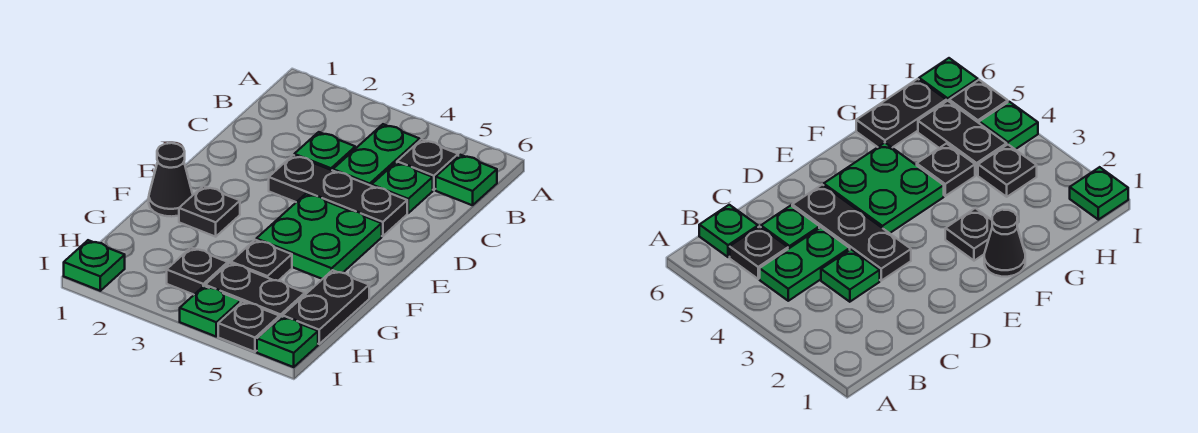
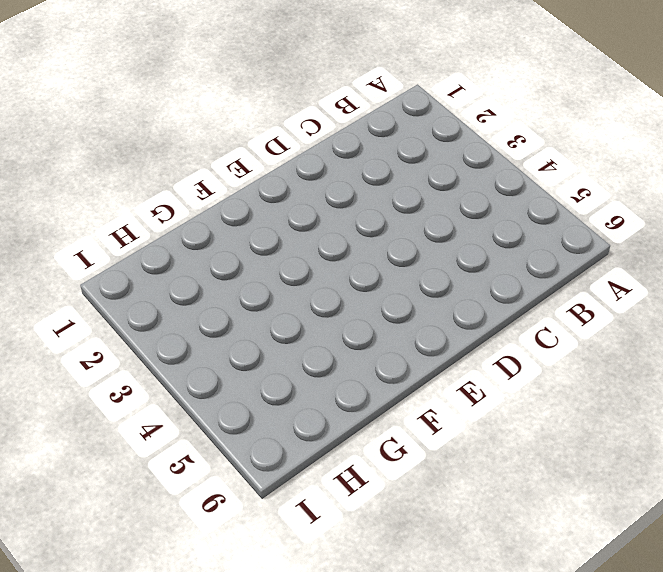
none -> green 1x2 plate [333,124,420,186]
none -> black 1x1 plate [397,139,458,190]
none -> green 1x1 plate [436,155,497,205]

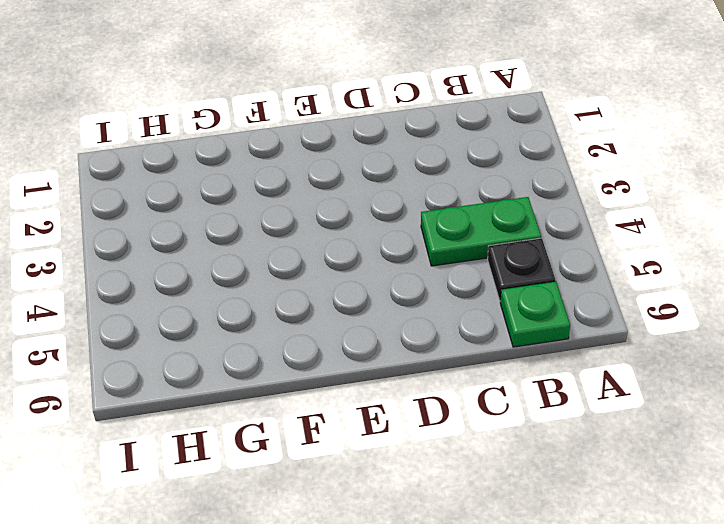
none -> green 1x1 plate [294,132,355,171]
none -> green 1x1 plate [372,163,433,213]
none -> black 1x3 plate [269,155,407,236]

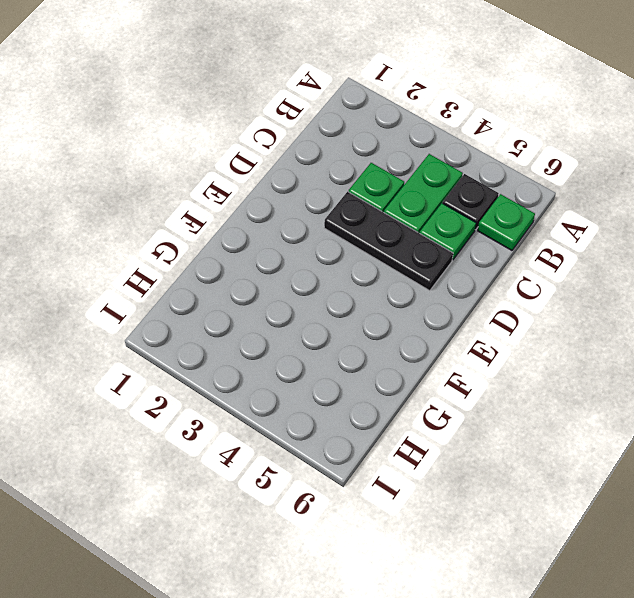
none -> green 2x2 plate [256,194,382,279]
none -> black 1x1 cone [149,143,193,217]
none -> black 1x1 plate [179,186,240,237]

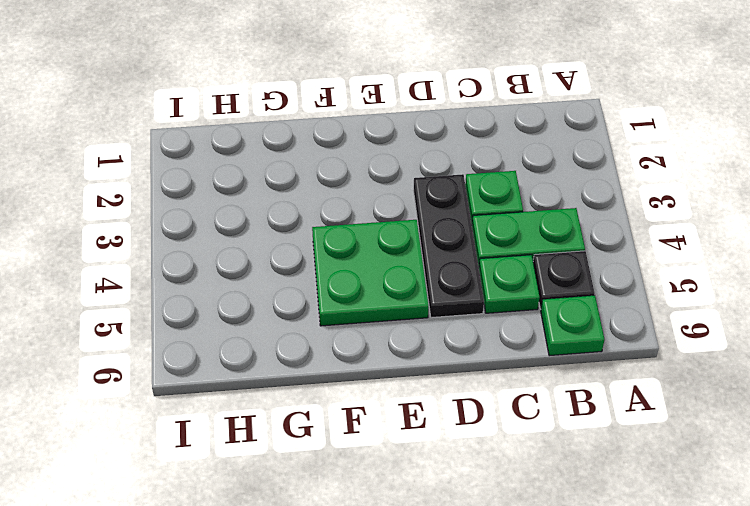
none -> black 1x1 cone [149,143,193,217]
none -> black 1x1 plate [179,186,240,237]
none -> black 1x1 plate [231,240,292,281]

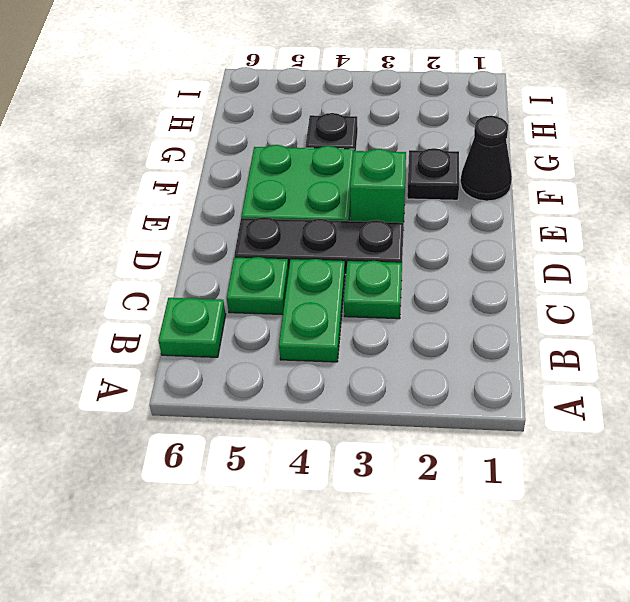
green 1x1 brick [350,149,406,230] -> none
none -> black 1x1 plate [397,139,458,190]
none -> black 1x2 plate [283,270,369,344]
none -> black 1x1 plate [167,248,228,295]

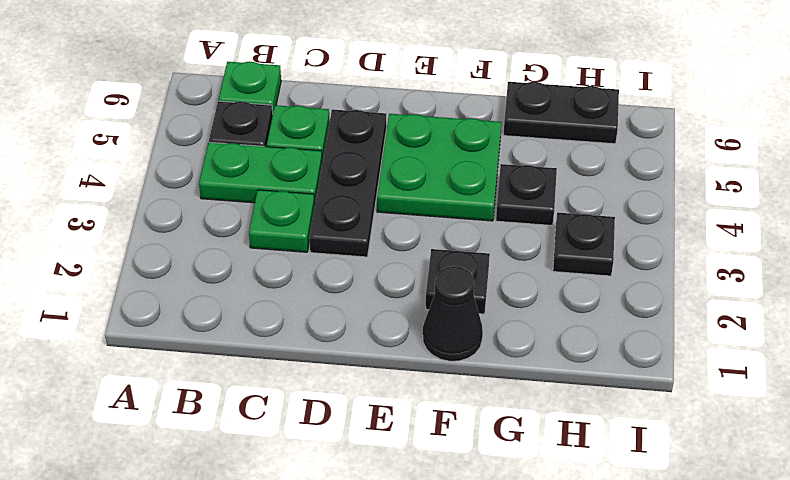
none -> black 1x2 plate [205,263,305,318]
none -> green 1x1 plate [64,240,125,291]
none -> green 1x1 plate [180,286,241,336]

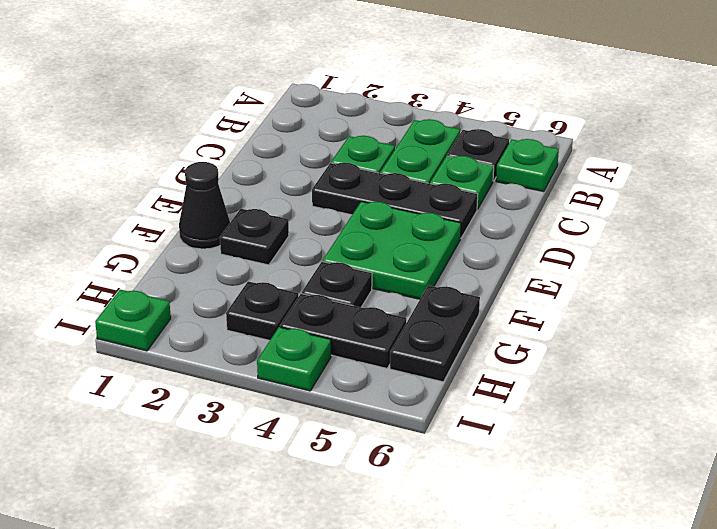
none -> black 1x1 plate [218,301,279,352]
none -> green 1x1 plate [257,317,318,367]

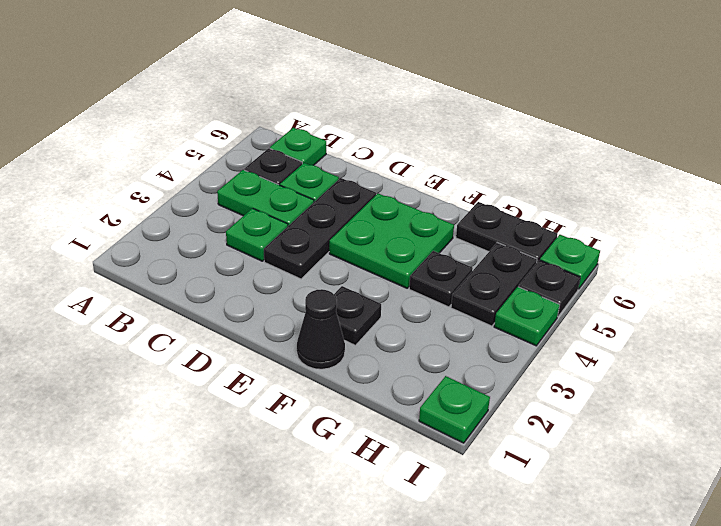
none -> black 1x1 plate [167,248,228,295]

